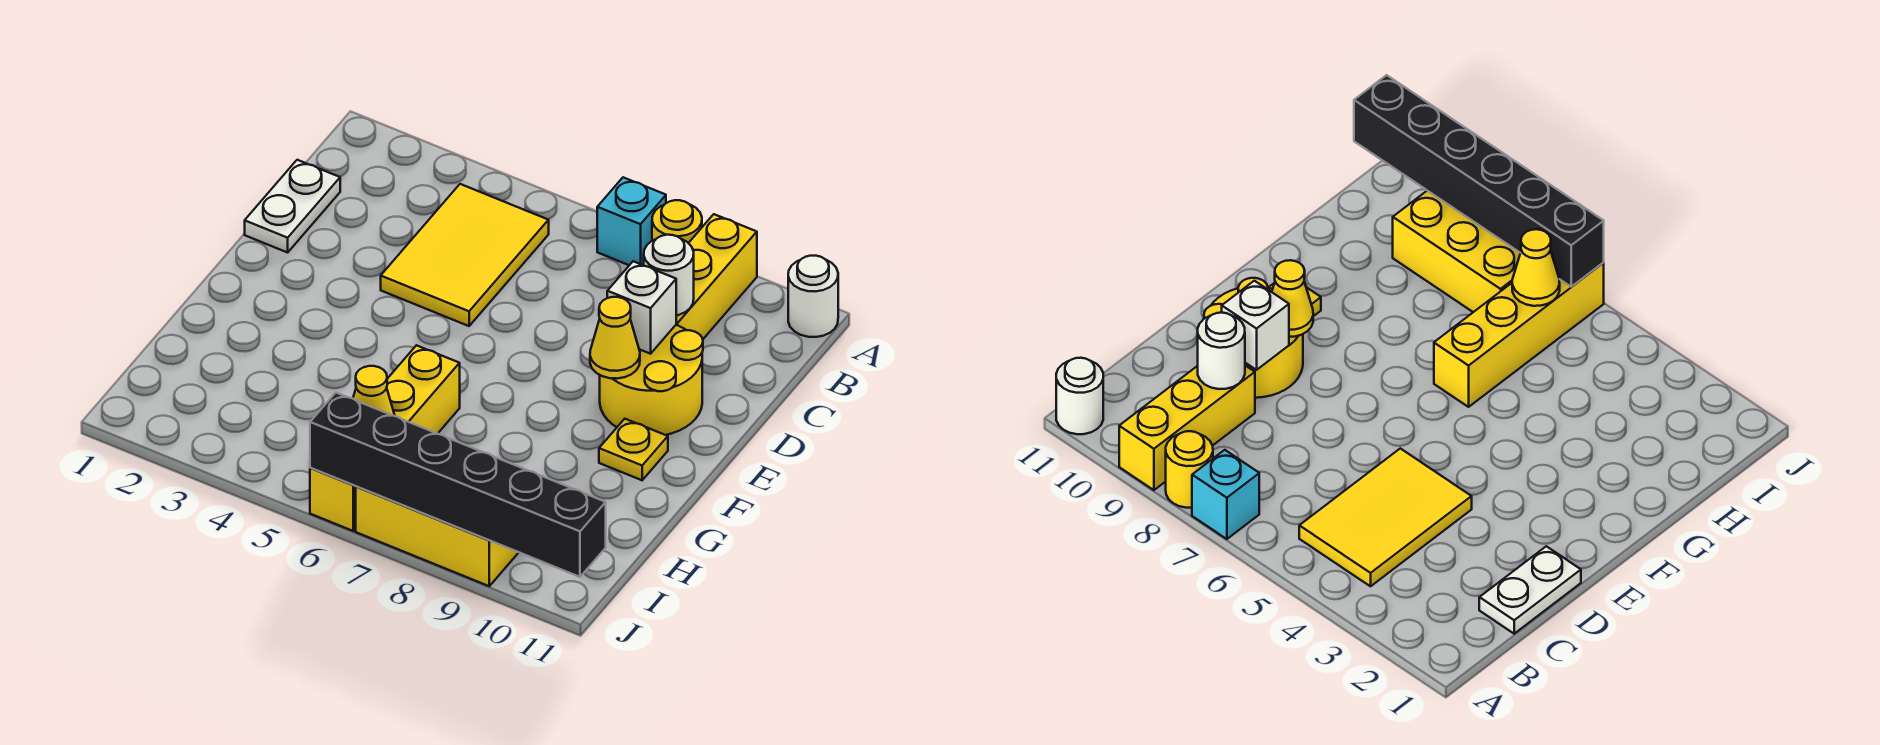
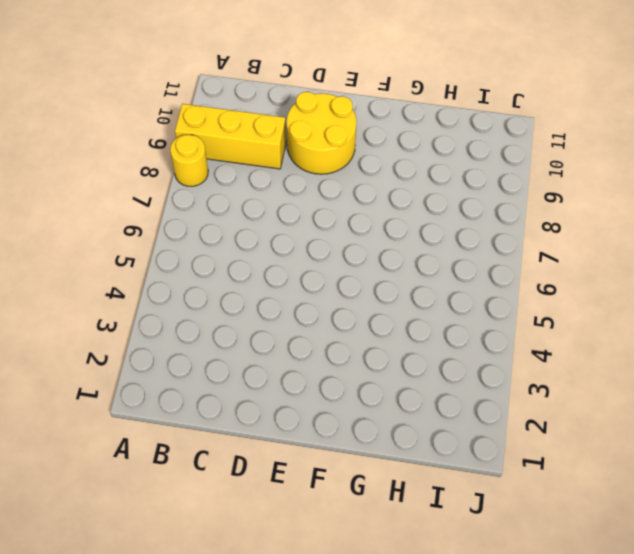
none -> cyan 1x1 brick [597,177,666,265]
none -> white 1x1 round brick [788,256,838,337]
none -> yellow 2x3 tile [381,184,549,326]

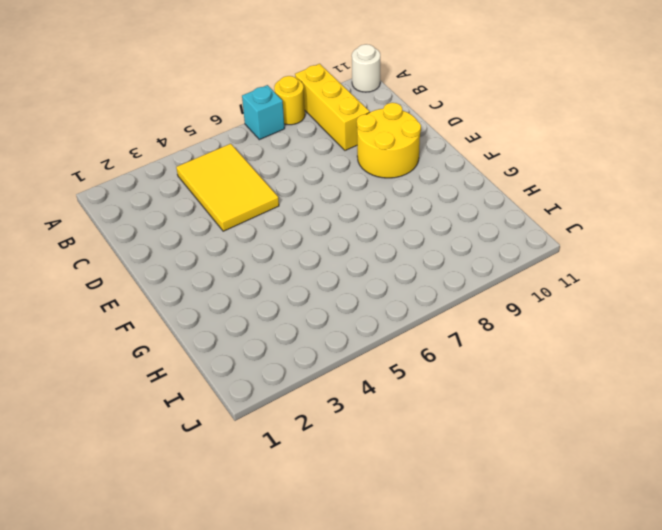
none -> white 1x2 plate [245,160,340,253]
none -> yellow 1x1 plate [599,419,668,480]
none -> yellow 1x4 brick [310,345,460,531]

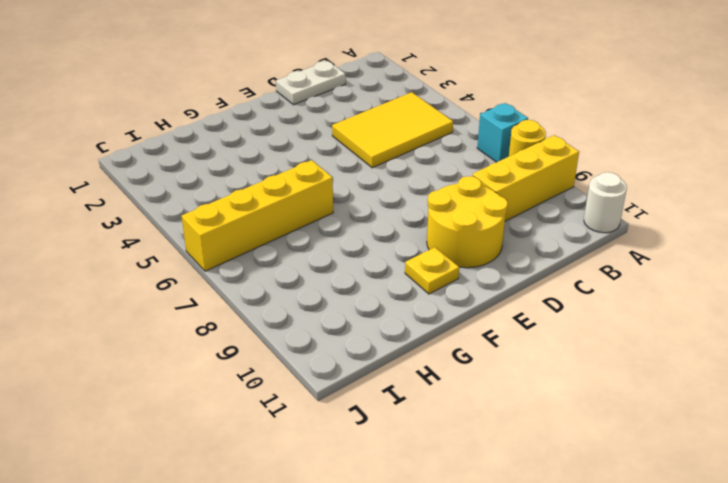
none -> yellow 2x3 brick [356,486,519,586]
none -> white 1x1 round brick [644,235,694,315]
none -> white 1x1 brick [607,261,676,354]

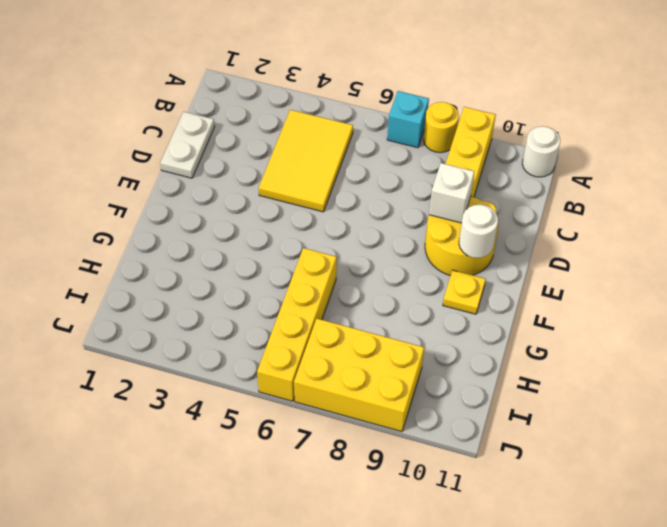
white 1x1 round brick [459,205,498,258] -> white 1x1 round brick moved to [644,235,694,315]
none -> yellow 1x1 cone [590,297,640,379]
none -> yellow 1x1 cone [353,366,395,416]
none -> black 1x6 brick [310,393,606,577]

